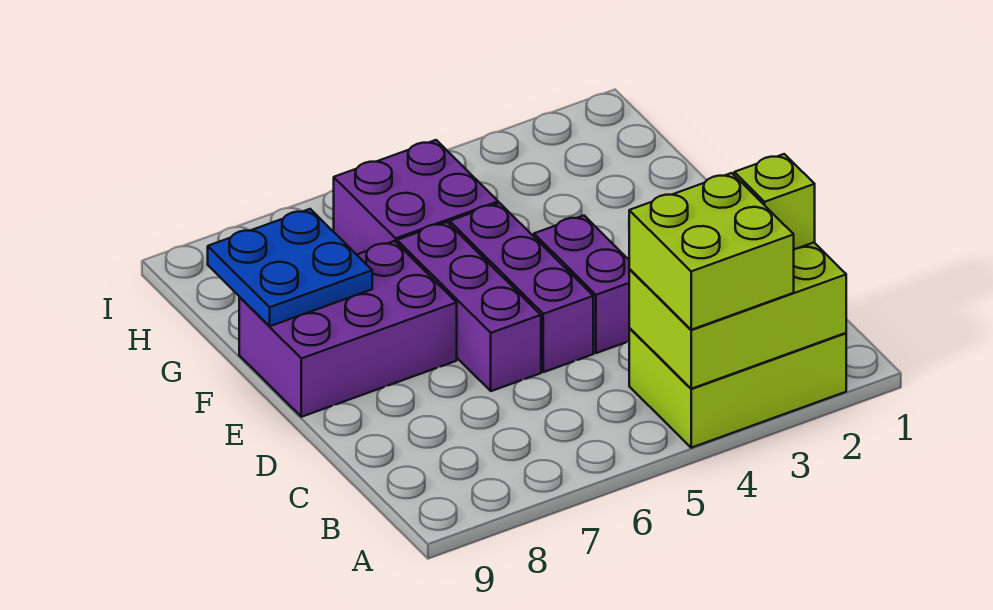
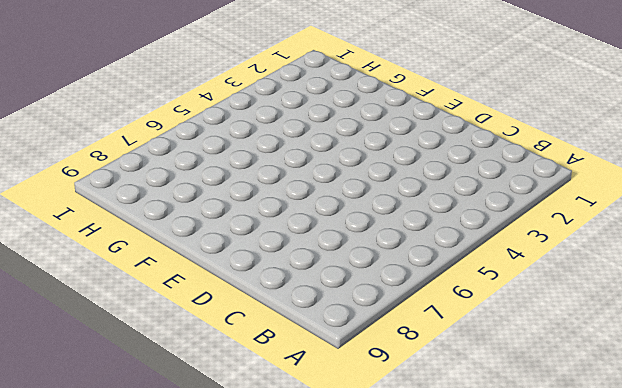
none -> lime 2x3 brick [629,328,846,448]
none -> purple 1x2 brick [534,216,629,353]

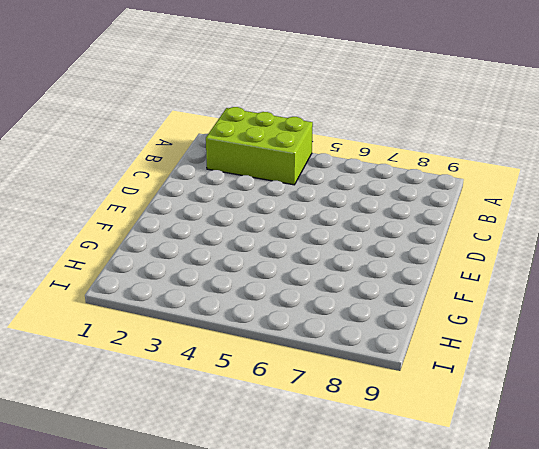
none -> purple 1x2 brick [534,216,629,353]
none -> purple 1x3 brick [450,203,593,372]

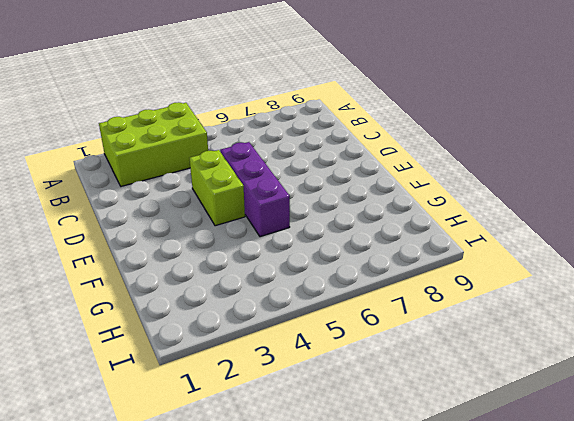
lime 1x2 brick [190,150,245,226] -> purple 1x2 brick [534,216,629,353]
none -> purple 1x3 brick [397,222,541,391]
none -> purple 2x3 brick [239,241,457,417]

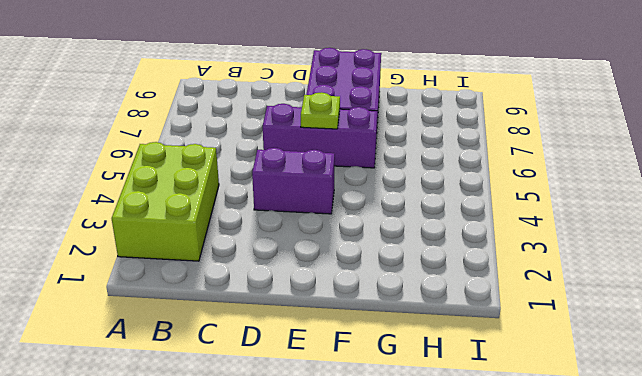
lime 1x1 plate [301,92,340,129] -> none
none -> purple 1x3 brick [450,203,593,372]
none -> purple 2x2 brick [334,140,498,255]

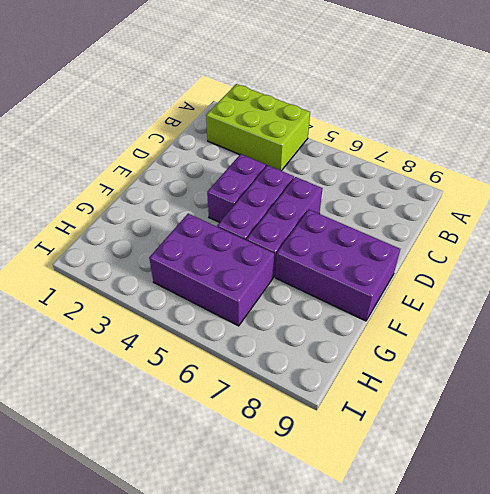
purple 2x3 brick [149,214,274,326] -> purple 2x2 brick [334,140,498,255]
none -> lime 2x3 brick [629,243,846,389]
none -> blue 2x2 plate [208,209,372,326]

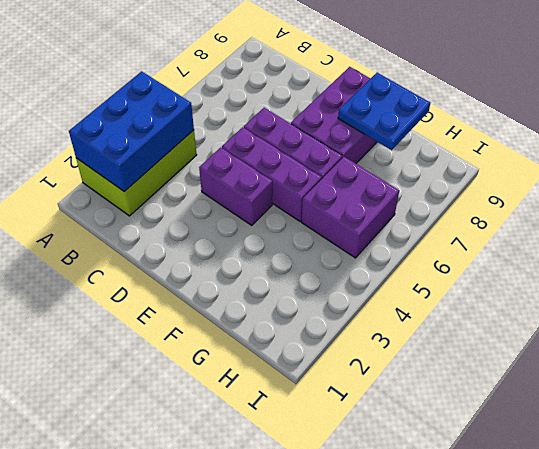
blue 2x3 brick [69,71,194,192] -> lime 2x3 brick [629,243,846,389]
none -> lime 2x2 brick [629,173,794,330]
none -> lime 1x1 brick [734,154,815,250]

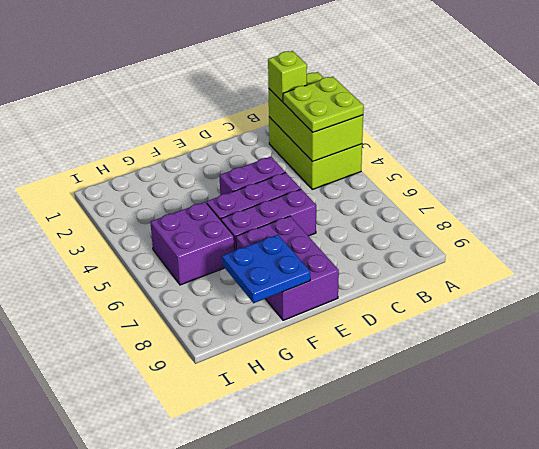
lime 2x2 plate [283,77,364,132] -> lime 2x2 brick [629,173,794,330]

